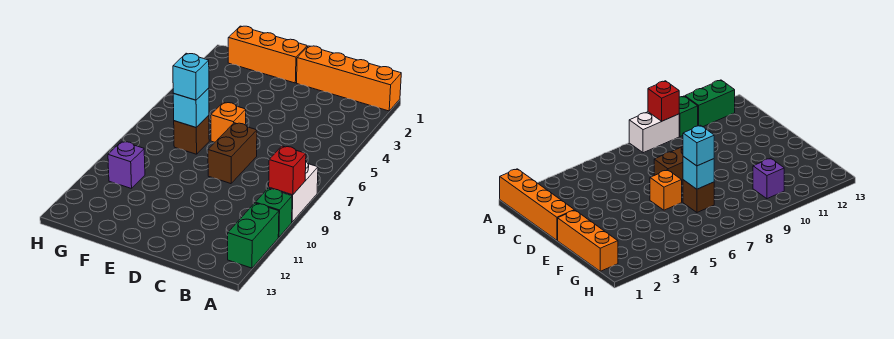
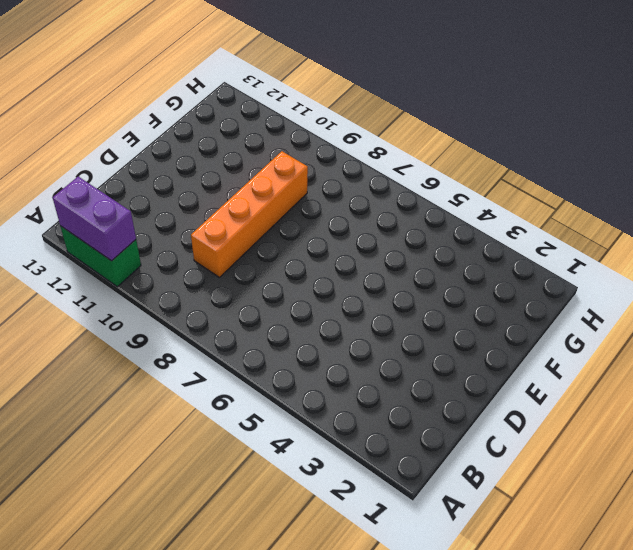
purple 1x2 brick [53,177,136,261] -> none
orange 1x4 brick [191,151,308,277] -> orange 1x4 brick moved to [297,46,401,111]
none -> white 1x2 brick [269,162,318,222]
none -> green 1x1 brick [255,188,292,237]
none -> brown 1x2 brick [208,123,257,184]

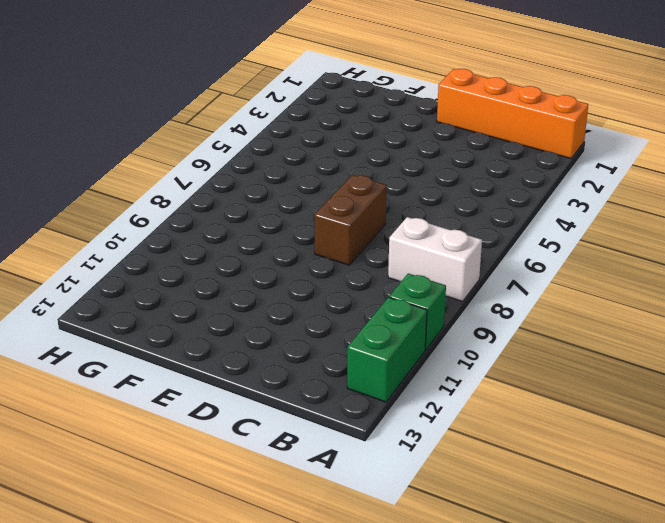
white 1x2 brick [388,217,482,301] -> white 1x2 brick turned to [269,162,318,222]
none -> orange 1x3 brick [228,26,307,83]
none -> orange 1x1 brick [211,102,246,142]
none -> brown 1x1 brick [174,115,209,154]

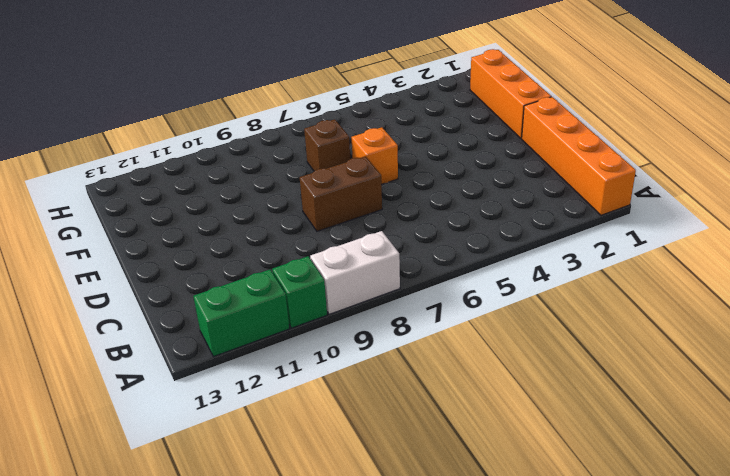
none -> purple 1x1 brick [108,141,145,189]
none -> red 1x1 brick [269,146,306,195]
none -> cyan 1x1 brick [173,88,209,127]

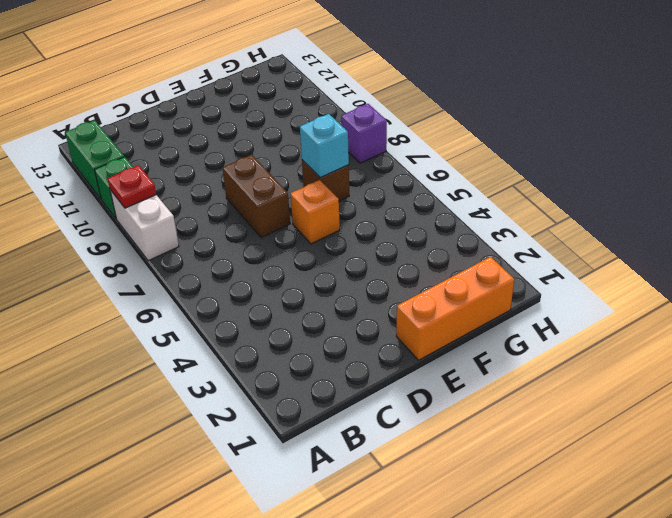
red 1x1 plate [107,165,156,208] -> red 1x1 brick [269,146,306,195]
purple 1x1 brick [341,104,387,163] -> purple 1x1 brick moved to [108,141,145,189]
none -> orange 1x4 brick [297,46,401,111]
none -> cyan 1x1 brick [173,53,209,100]

